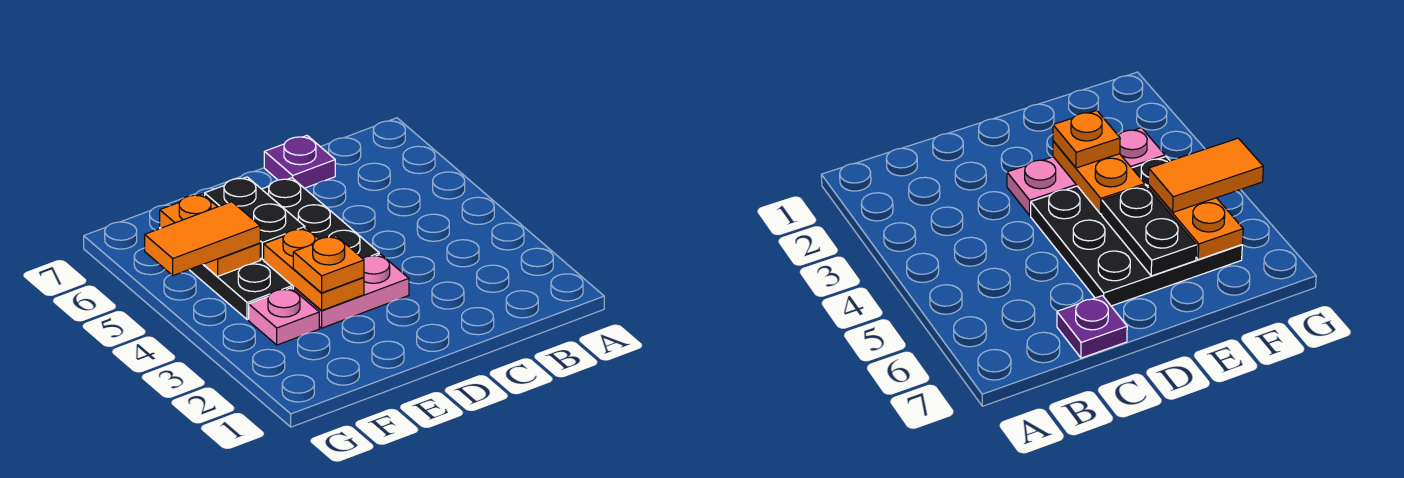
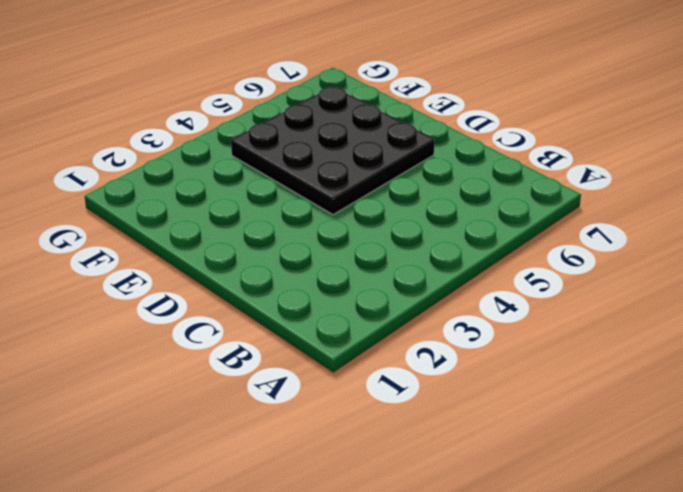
none -> purple 1x1 plate [264,136,335,188]
none -> pink 1x2 plate [293,254,409,328]

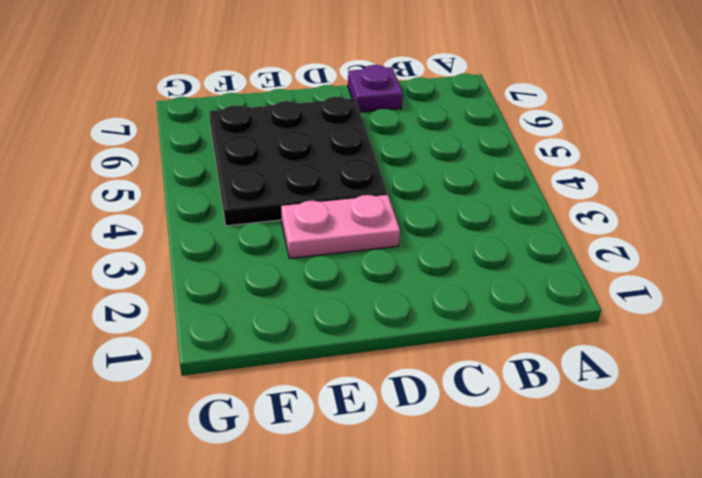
none -> pink 1x1 plate [249,288,319,345]
none -> orange 1x2 plate [264,228,364,310]

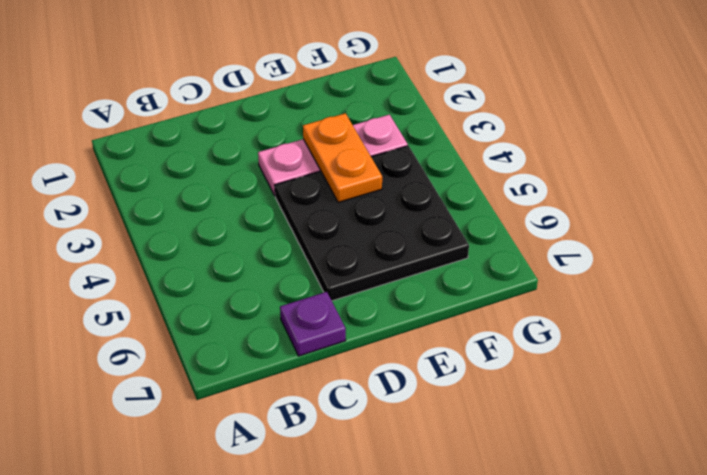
none -> black 1x2 plate [205,177,305,260]
none -> orange 1x2 plate [160,194,260,276]

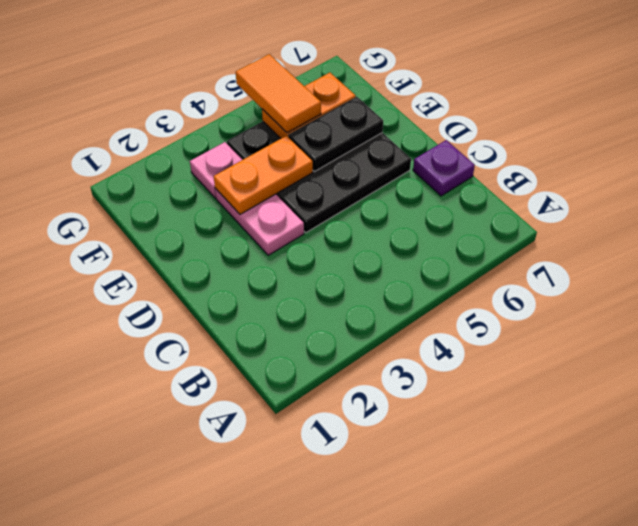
none -> orange 1x1 plate [293,236,364,293]

